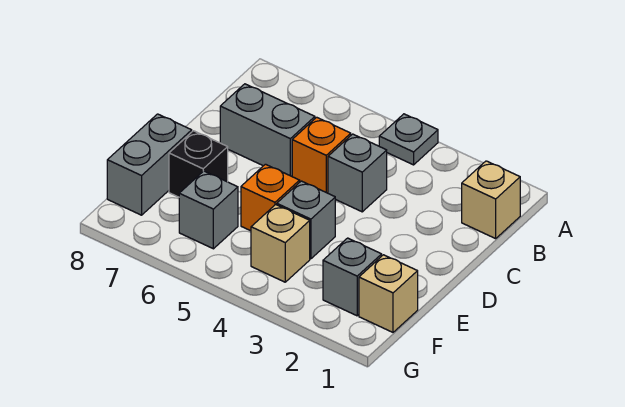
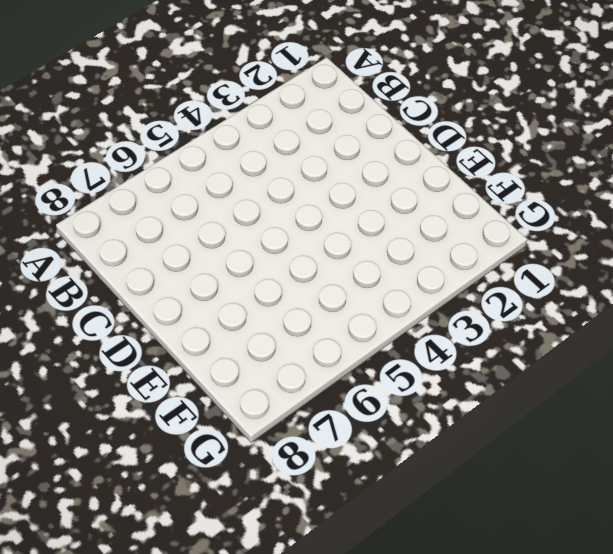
none -> grey 1x1 plate [379,114,438,165]
none -> tan 1x1 brick [462,161,520,239]
none -> grey 1x1 brick [328,134,387,212]

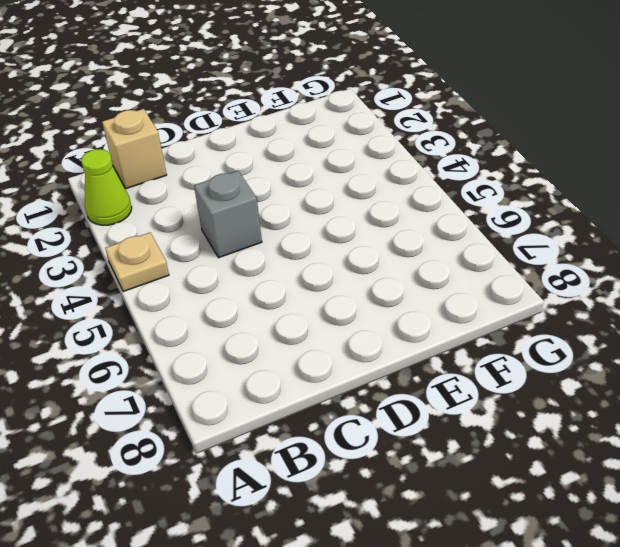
lime 1x1 cone [81,149,132,225] -> none
tan 1x1 plate [105,233,169,292] -> grey 1x1 plate [379,114,438,165]
none -> orange 1x1 brick [292,117,351,193]
none -> grey 1x2 brick [220,84,315,176]
none -> grey 1x1 brick [277,181,335,259]

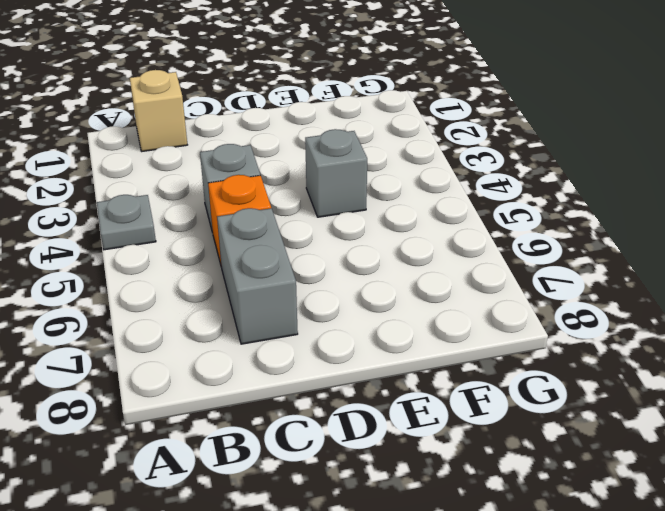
none -> orange 1x1 brick [241,164,300,231]
none -> black 1x1 brick [169,131,228,197]
none -> grey 1x2 brick [107,114,192,215]

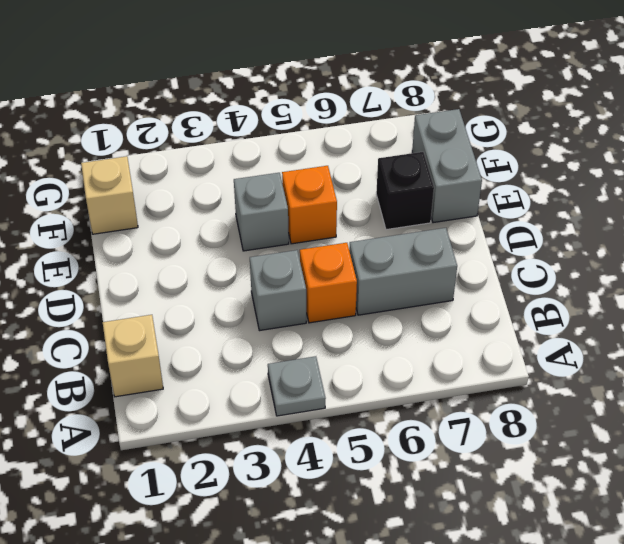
none -> grey 1x1 brick [323,238,382,316]
none -> tan 1x1 brick [251,205,310,282]
none -> grey 1x1 brick [179,171,238,249]

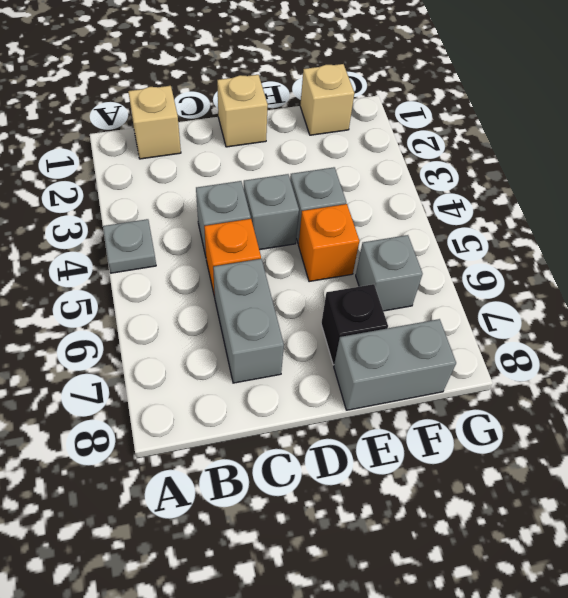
tan 1x1 brick [217,75,268,147] -> tan 1x1 brick moved to [251,205,310,282]
grey 1x1 brick [244,174,299,250] -> grey 1x1 brick moved to [323,238,382,316]

